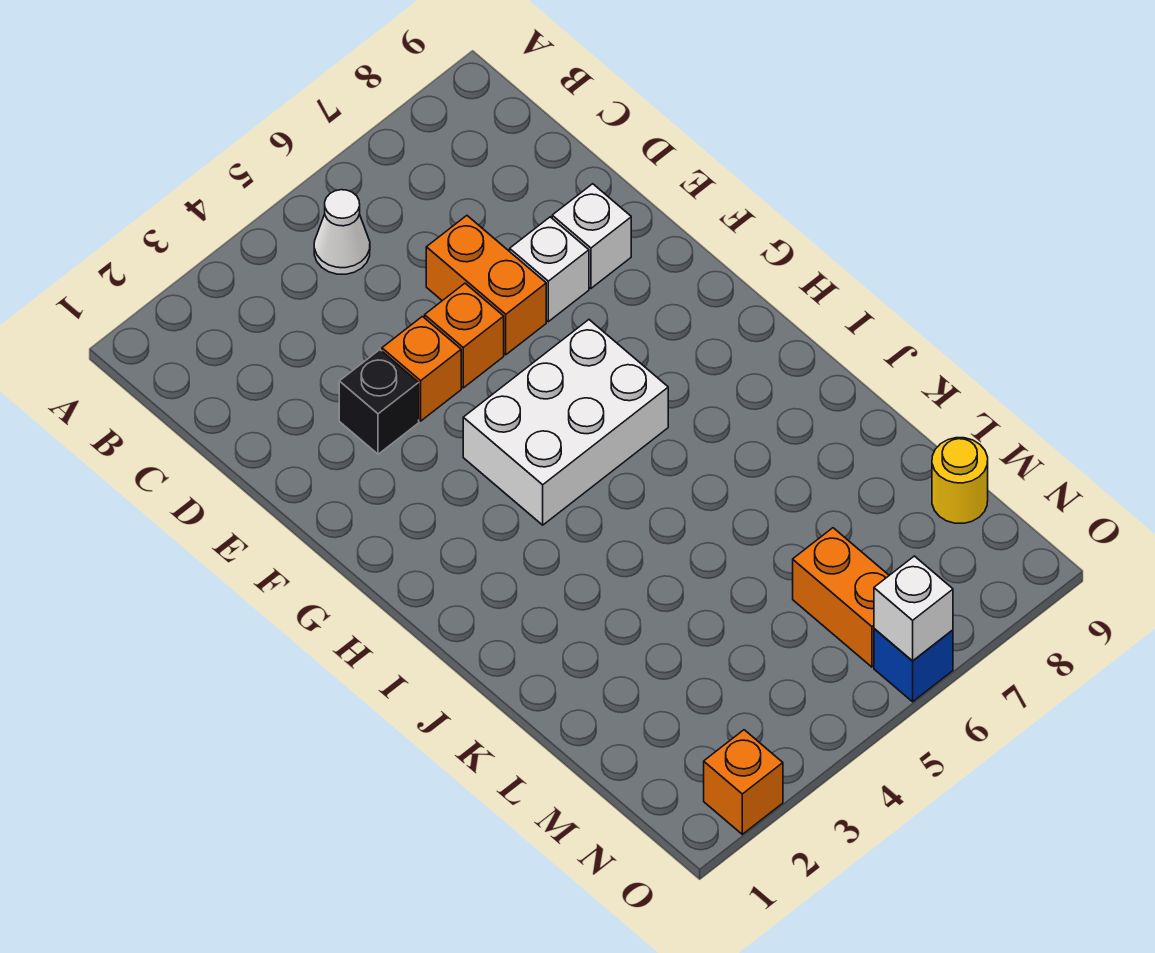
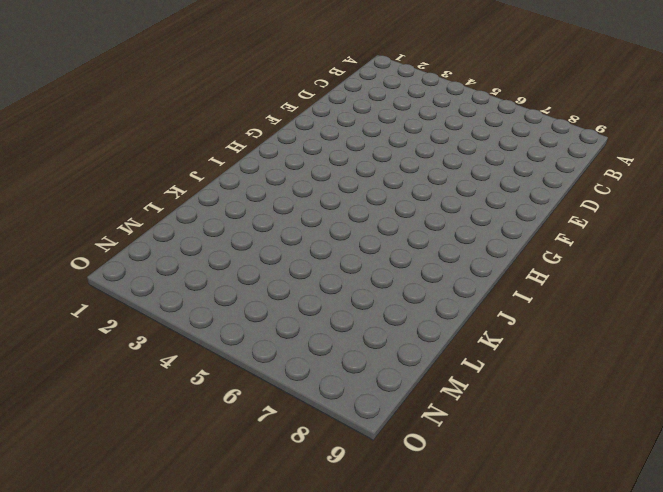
none -> white 1x1 cone [314,190,370,274]
none -> orange 1x2 brick [426,216,546,355]
none -> black 1x1 brick [339,350,419,454]

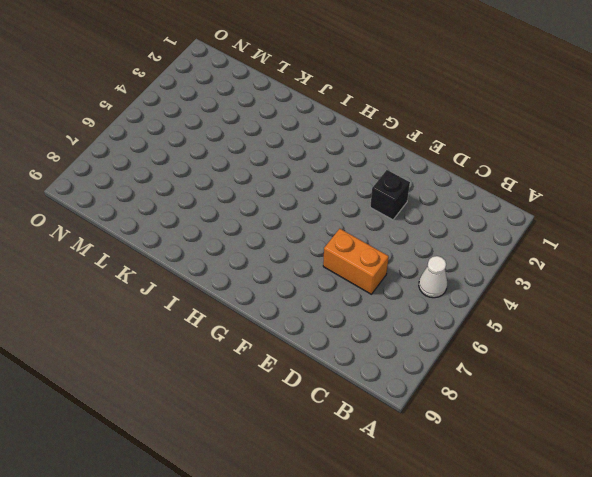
none -> orange 1x1 brick [382,316,461,421]
none -> orange 1x1 brick [425,283,504,388]
none -> white 1x1 brick [510,217,589,322]

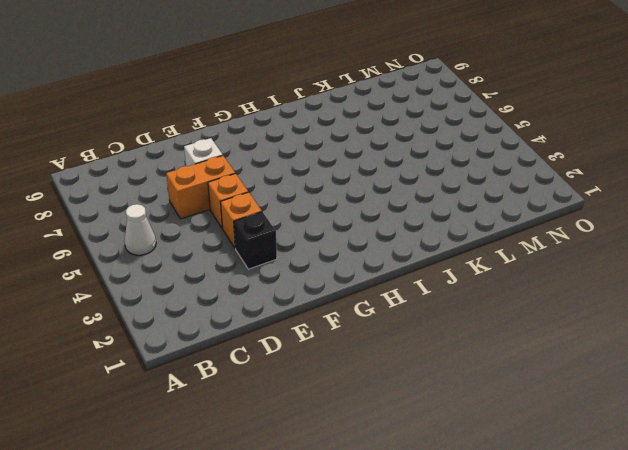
none -> white 1x1 brick [552,184,631,288]
none -> white 2x3 brick [463,320,668,525]
none -> orange 1x2 brick [793,528,889,667]

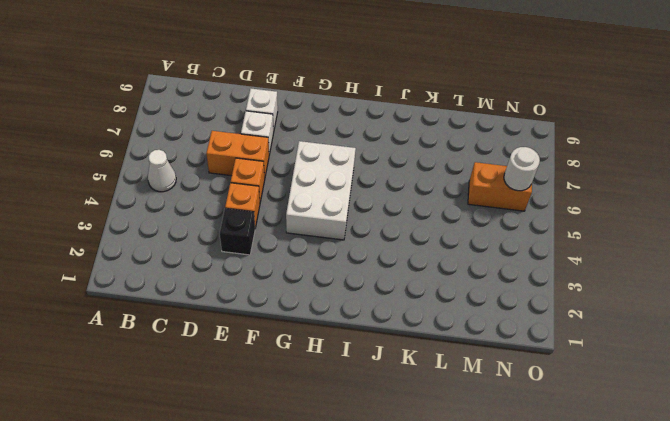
white 1x1 round brick [504,147,540,191] -> none
none -> yellow 1x1 round brick [932,438,988,523]
none -> orange 1x1 brick [704,730,783,834]
none -> blue 1x1 brick [874,629,953,702]

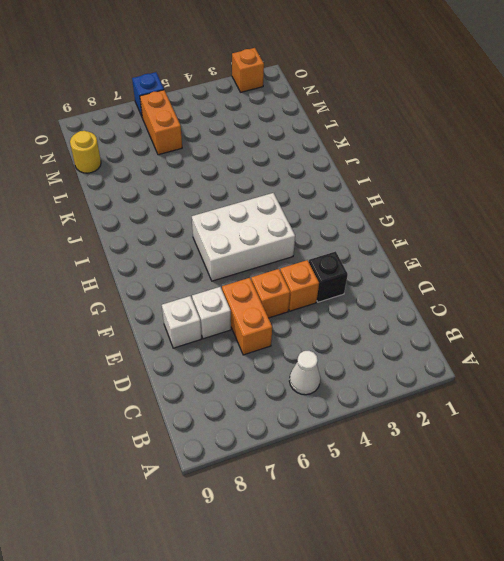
none -> white 1x1 brick [874,556,953,661]

